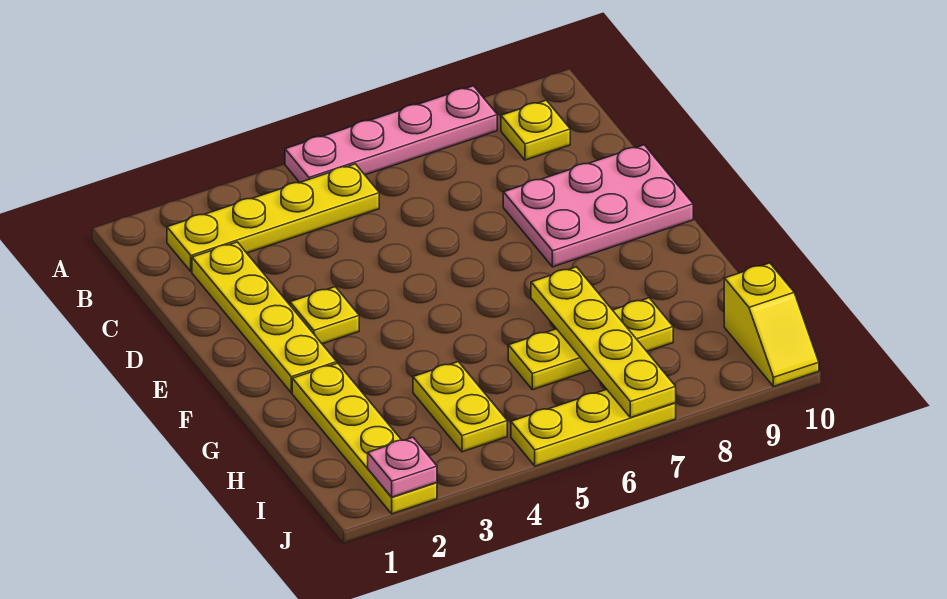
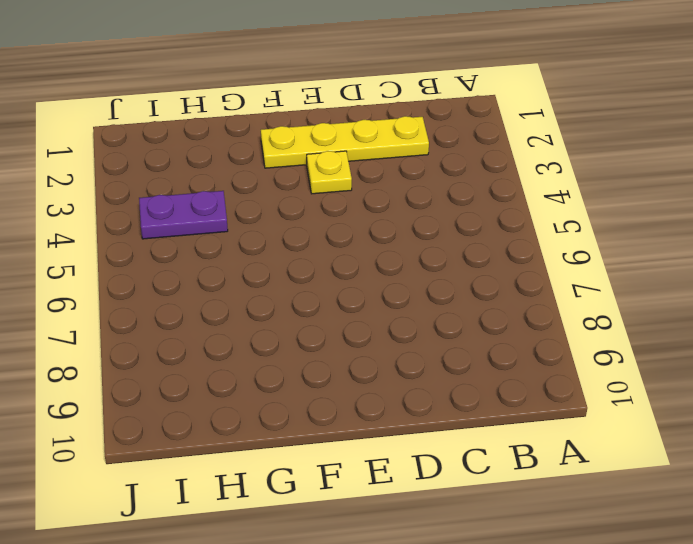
purple 1x2 plate [139,191,228,239] -> yellow 1x2 plate [413,362,507,452]
none -> pink 1x4 plate [285,86,497,182]
none -> yellow 1x4 plate [167,164,379,272]
none -> yellow 1x1 plate [501,100,570,160]

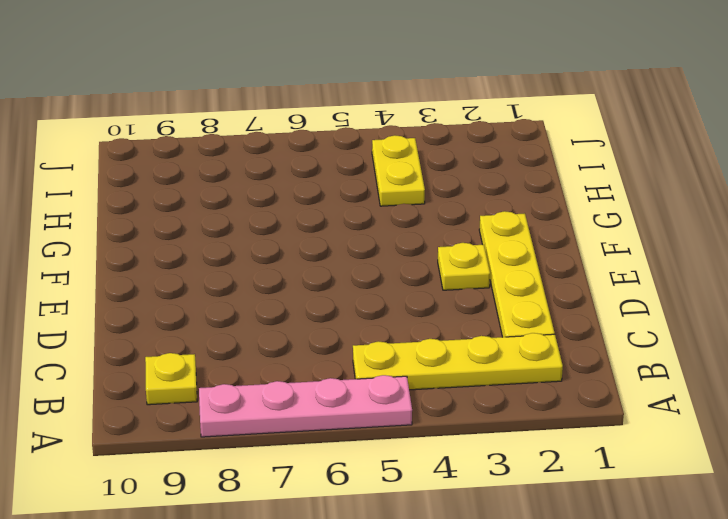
none -> pink 2x3 plate [503,145,693,267]
none -> yellow 1x4 plate [292,363,437,514]
none -> yellow 1x3 plate [508,298,673,390]

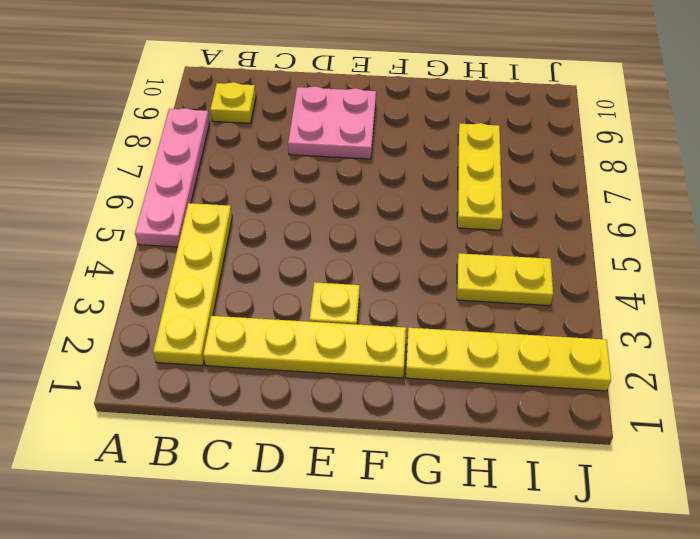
pink 2x2 plate [288,86,376,159] -> pink 2x3 plate [503,145,693,267]
none -> yellow 1x2 slope [724,263,819,387]
none -> yellow 1x3 plate [511,389,676,466]
none -> yellow 1x4 plate [531,267,676,418]

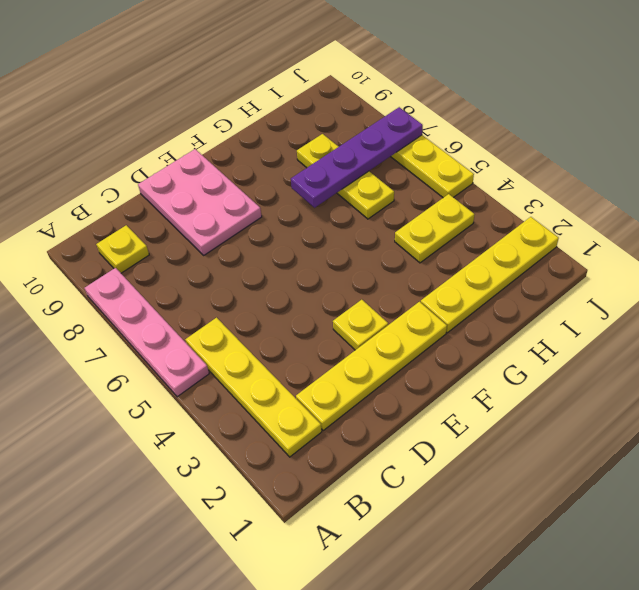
purple 1x4 plate [291,107,423,208] -> yellow 1x4 plate [531,267,676,418]
none -> yellow 1x2 slope [724,263,819,387]
none -> pink 1x1 plate [368,437,437,497]

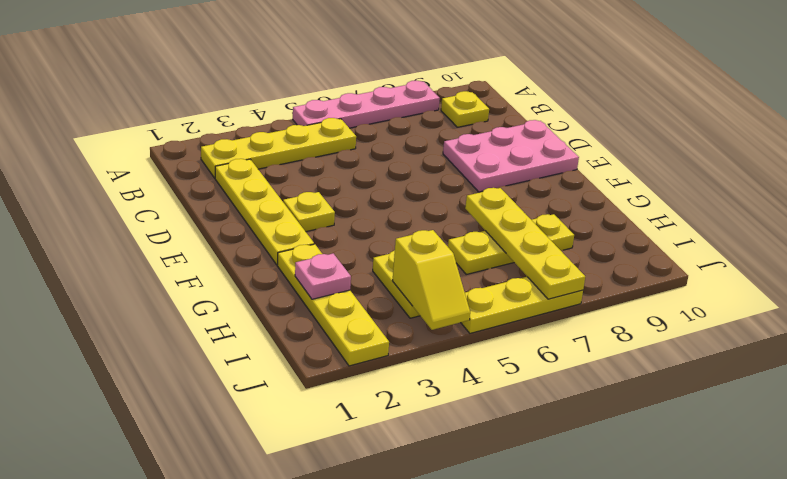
pink 1x1 plate [295,254,351,299] -> pink 1x1 plate moved to [368,437,437,497]
yellow 1x2 slope [392,230,470,330] -> yellow 1x2 slope moved to [724,263,819,387]

